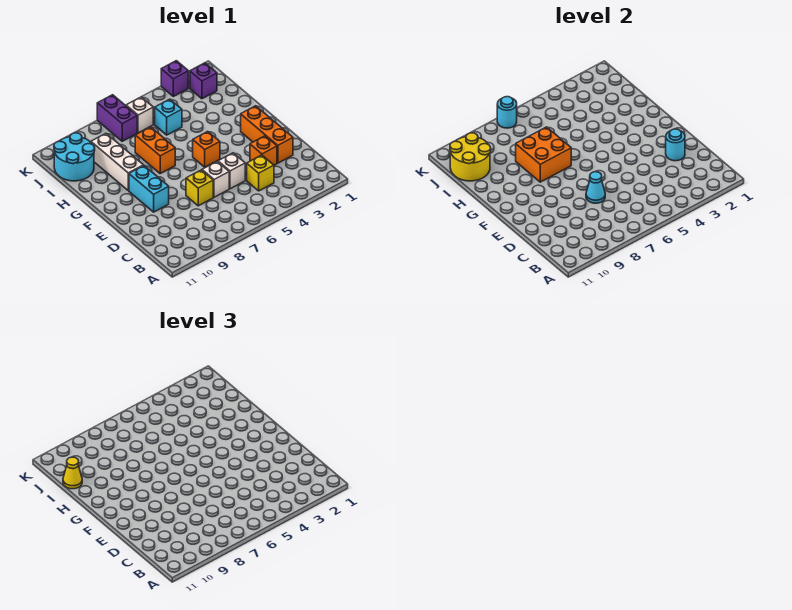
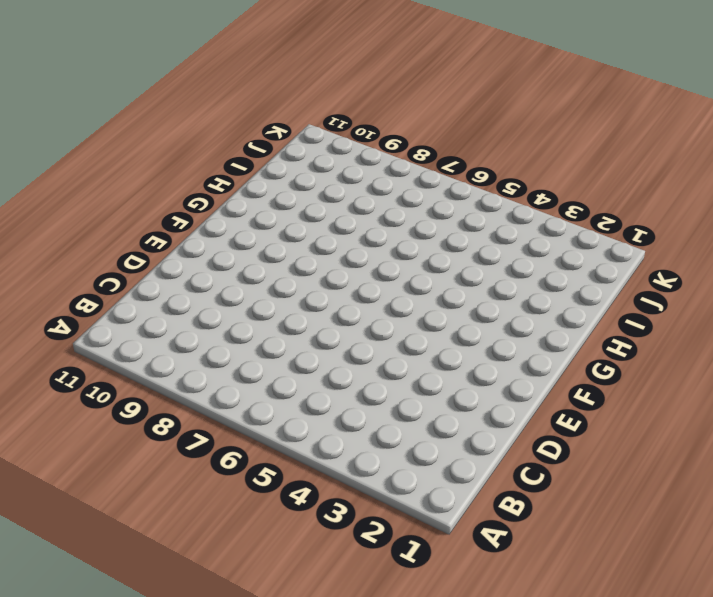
none -> yellow 1x1 brick [247,155,274,191]
none -> orange 1x3 brick [241,106,293,163]
none -> orange 1x1 brick [250,136,277,165]

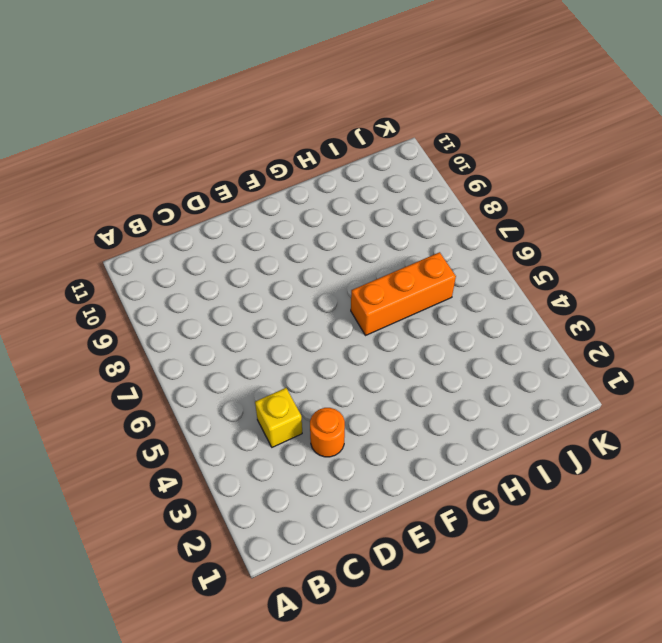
orange 1x1 round brick [310,408,345,457] -> orange 1x1 brick [250,136,277,165]
orange 1x3 brick [351,252,456,335] -> orange 1x3 brick moved to [241,106,293,163]
none -> white 1x1 brick [218,153,245,189]
none -> white 1x1 brick [202,161,229,197]
none -> yellow 1x1 brick [186,170,213,206]

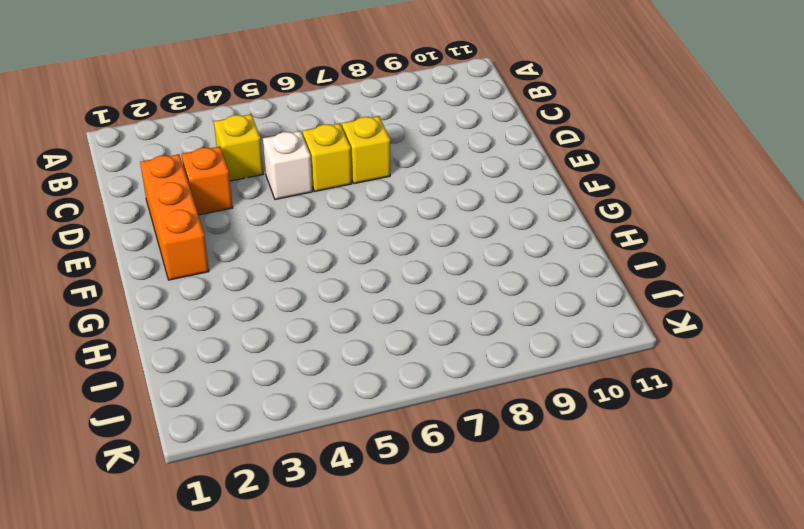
yellow 1x1 brick [303,123,352,191] -> white 1x1 brick [202,161,229,197]
none -> cyan 1x2 brick [129,166,169,212]
none -> orange 1x1 brick [193,131,220,167]
none -> orange 1x2 brick [135,127,175,173]

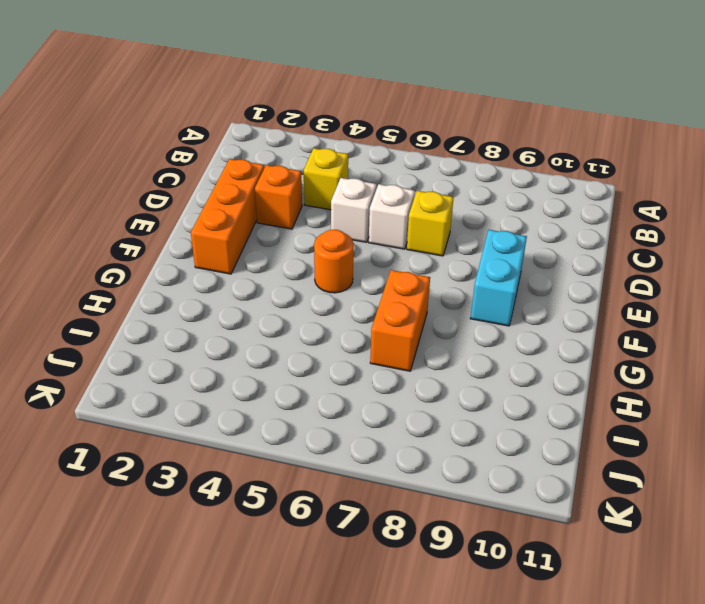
orange 1x1 round brick [314,230,354,293] -> orange 1x1 brick [193,131,220,167]
none -> white 1x3 brick [91,133,143,191]
none -> cyan 1x1 brick [155,99,182,135]
none -> cyan 2x2 round brick [54,133,95,181]

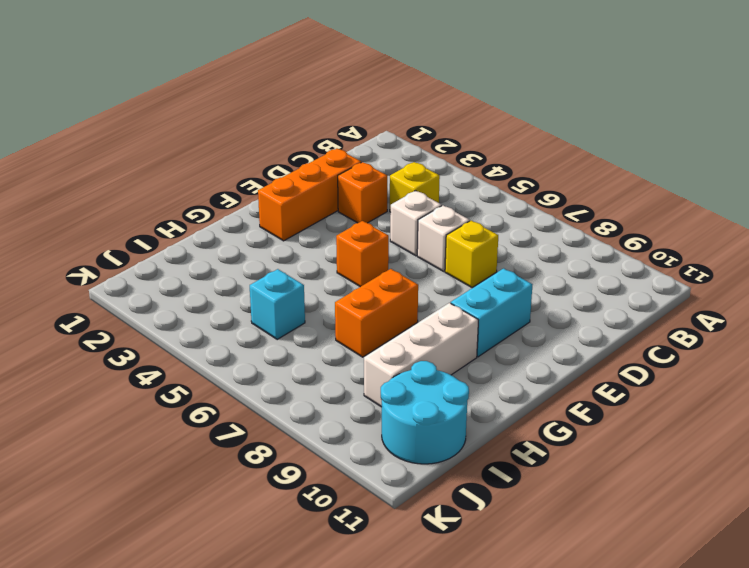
none -> purple 1x1 brick [190,63,217,99]
none -> white 1x1 brick [126,97,153,133]
none -> purple 1x2 brick [97,95,137,141]

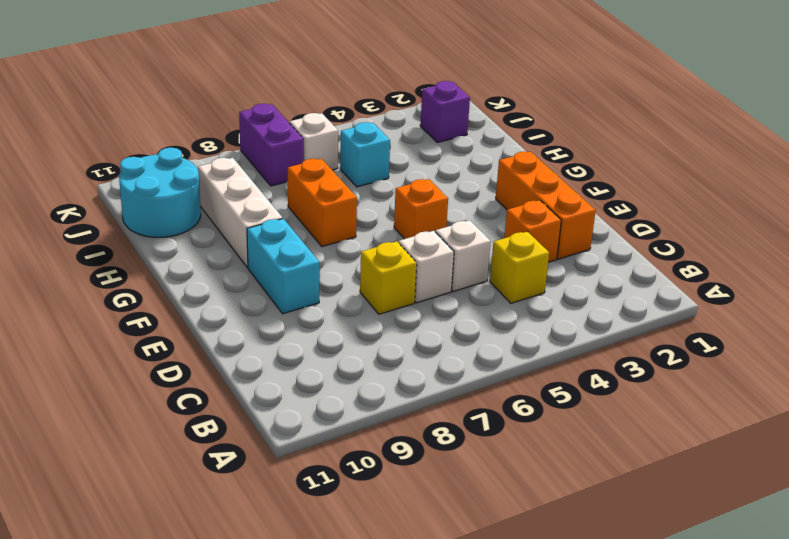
none -> purple 1x1 brick [161,61,188,96]
none -> cyan 1x1 round brick [666,129,685,161]
none -> cyan 1x1 cone [586,172,605,203]

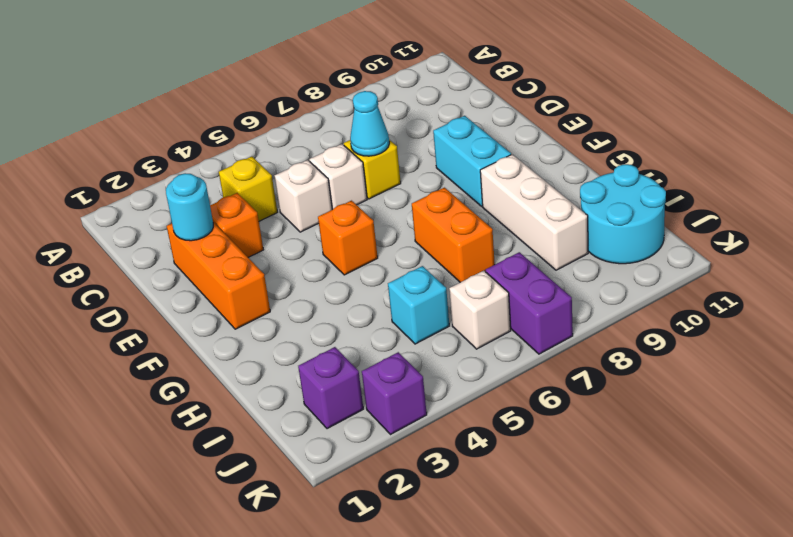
none -> orange 2x2 brick [516,127,571,182]
none -> yellow 2x2 round brick [450,133,491,181]
none -> cyan 1x1 round brick [497,97,517,128]

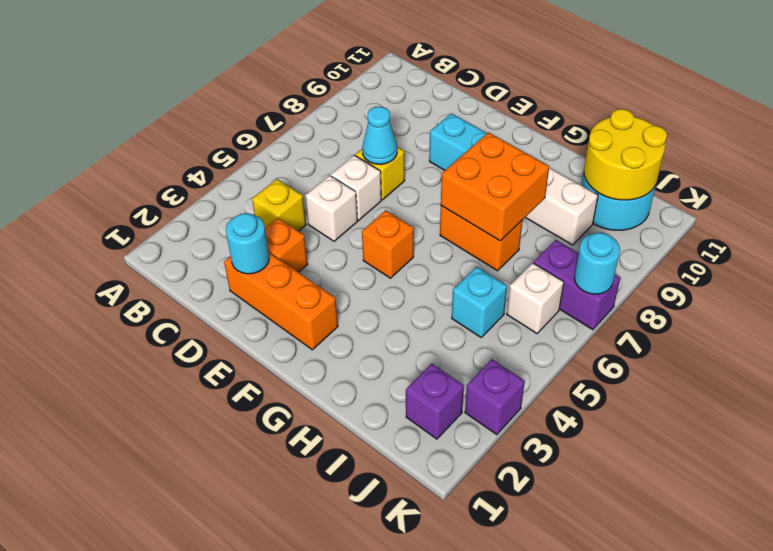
none -> yellow 1x1 cone [63,457,82,489]

